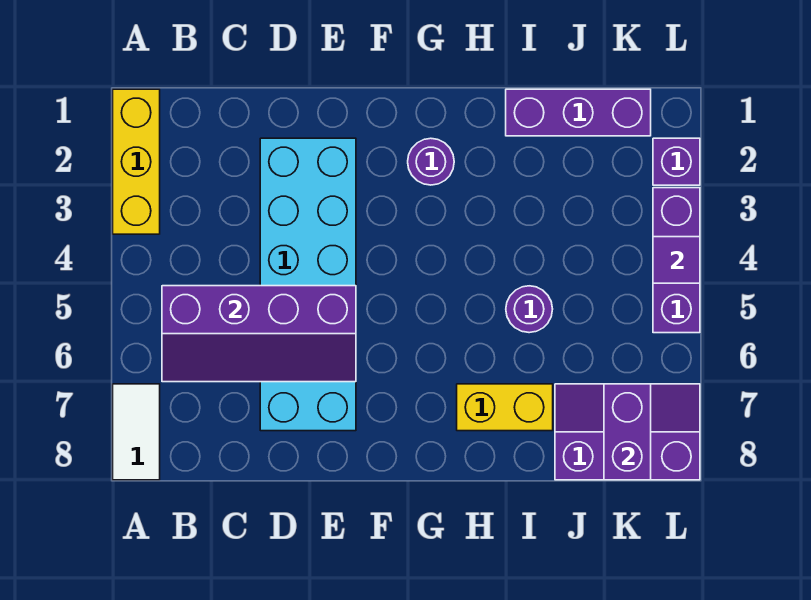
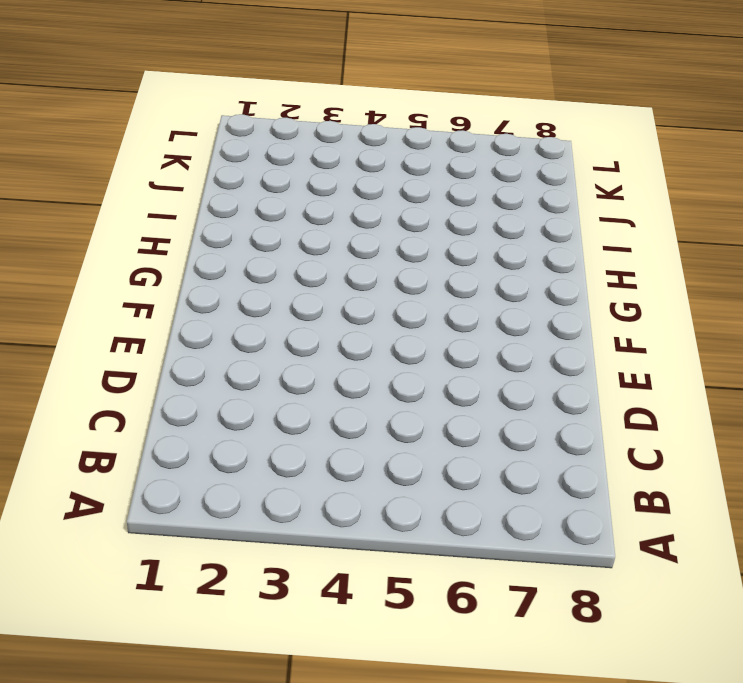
none -> yellow 1x3 brick [113,89,160,234]
none -> white 1x2 tile [113,384,160,480]
none -> cyan 2x6 brick [260,138,356,431]

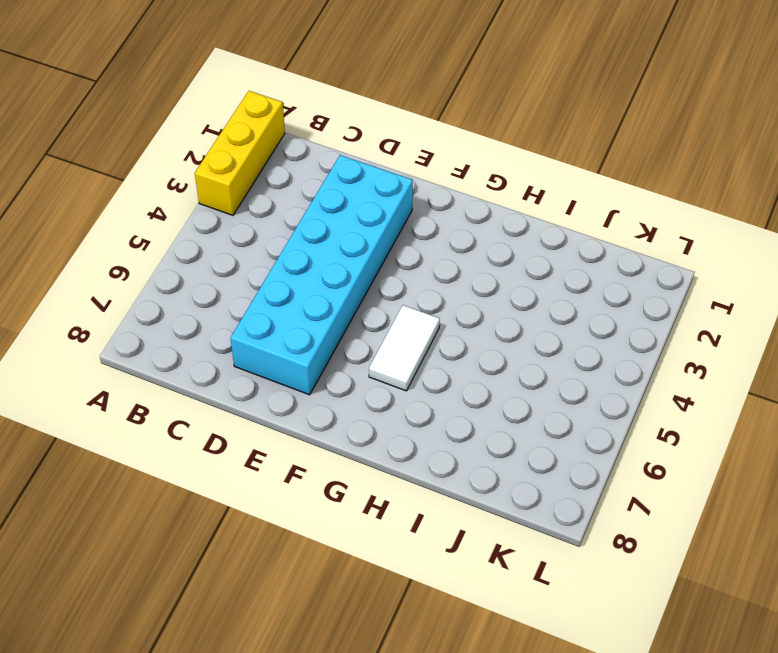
white 1x2 tile [369,305,440,391] -> white 1x2 tile moved to [113,384,160,480]
none -> purple 1x1 round brick [408,138,454,185]
none -> yellow 1x2 brick [457,384,553,431]
none -> purple 1x3 brick [506,89,651,136]

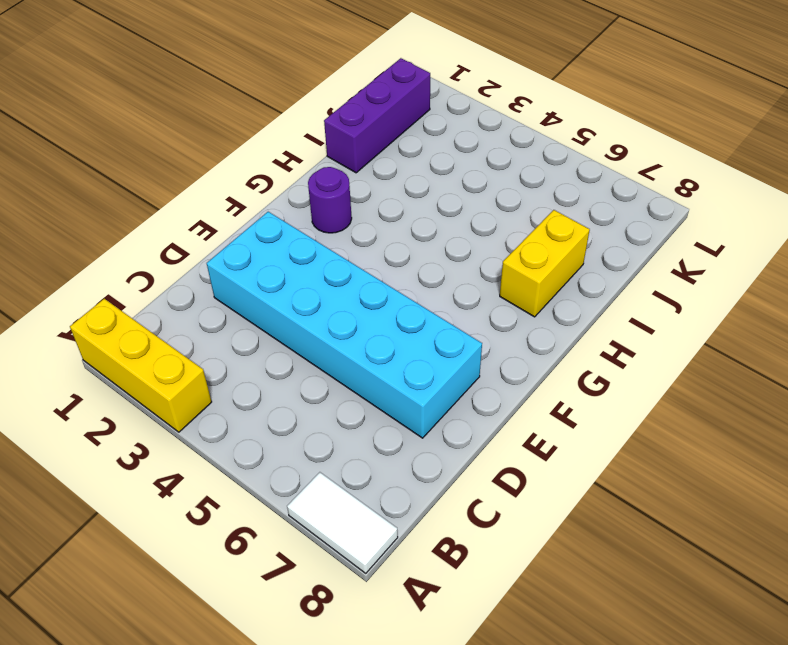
none -> purple 1x1 round brick [506,286,553,333]
none -> purple 2x3 slope [555,384,700,480]
none -> purple 1x1 brick [653,138,700,185]

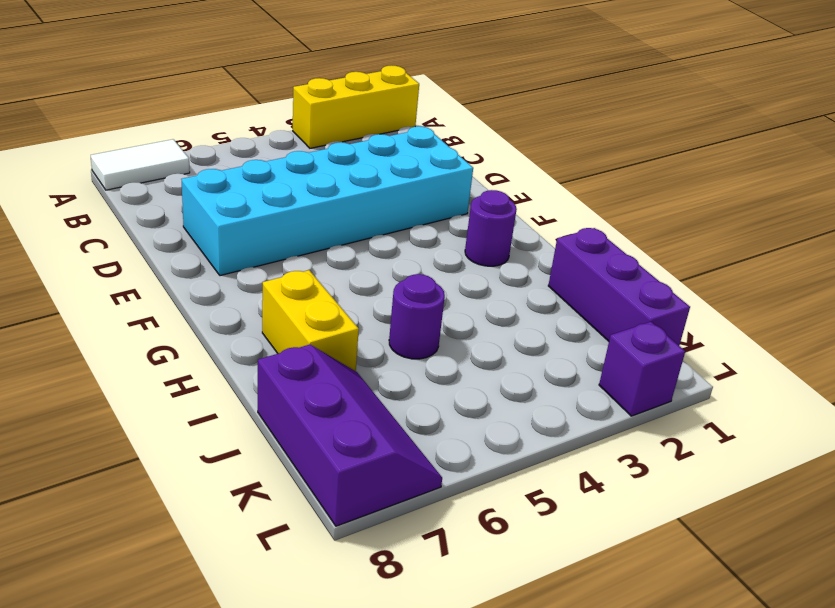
none -> purple 1x3 brick [653,188,700,333]
none -> purple 2x4 slope [162,286,356,382]
none -> purple 1x2 brick [604,384,651,480]

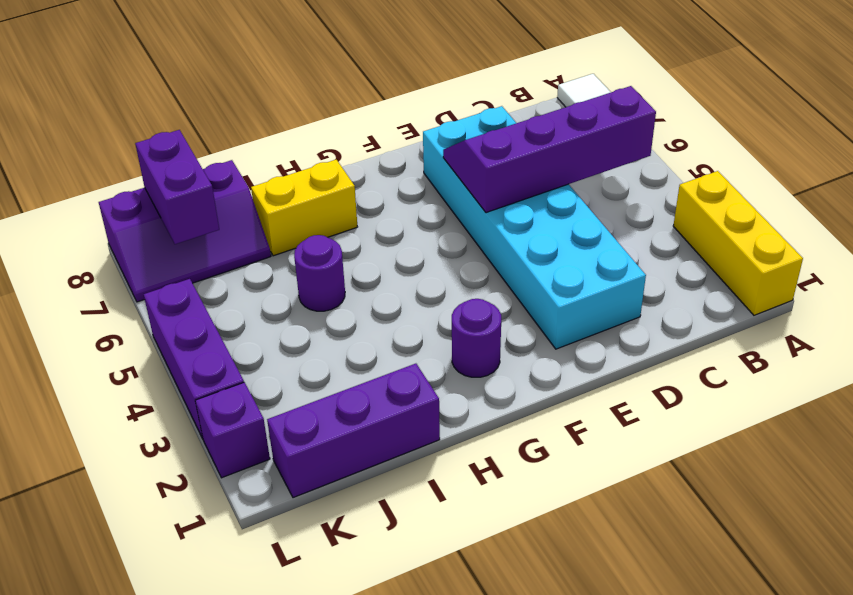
none -> purple 1x1 tile [653,237,700,283]

